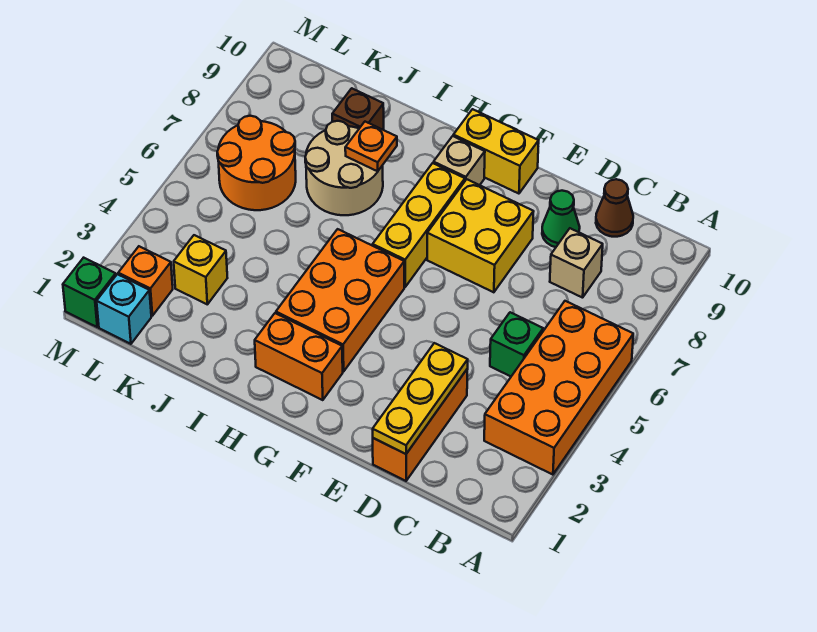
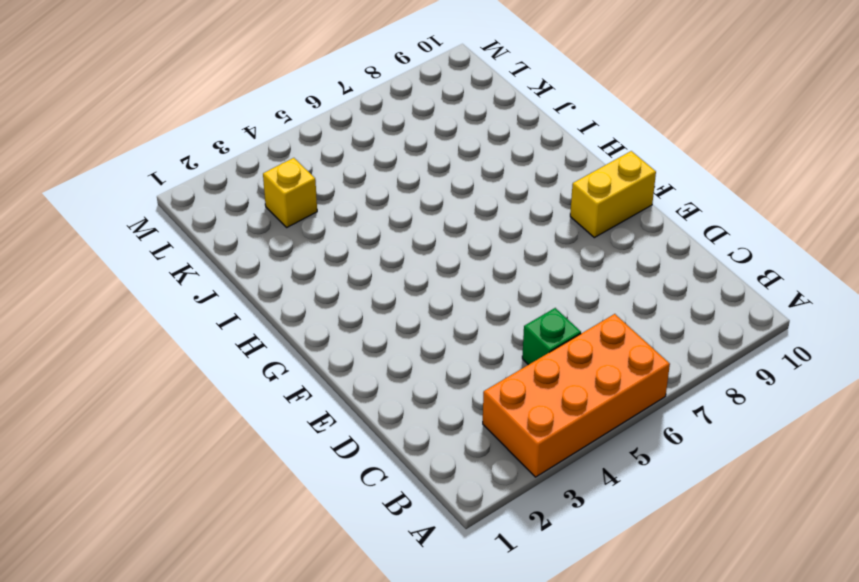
yellow 1x2 brick [570,151,656,238] -> yellow 1x2 brick turned to [453,109,539,194]
none -> tan 1x1 brick [550,228,603,298]
none -> brown 1x1 cone [596,179,633,237]
none -> orange 1x3 brick [373,369,468,481]

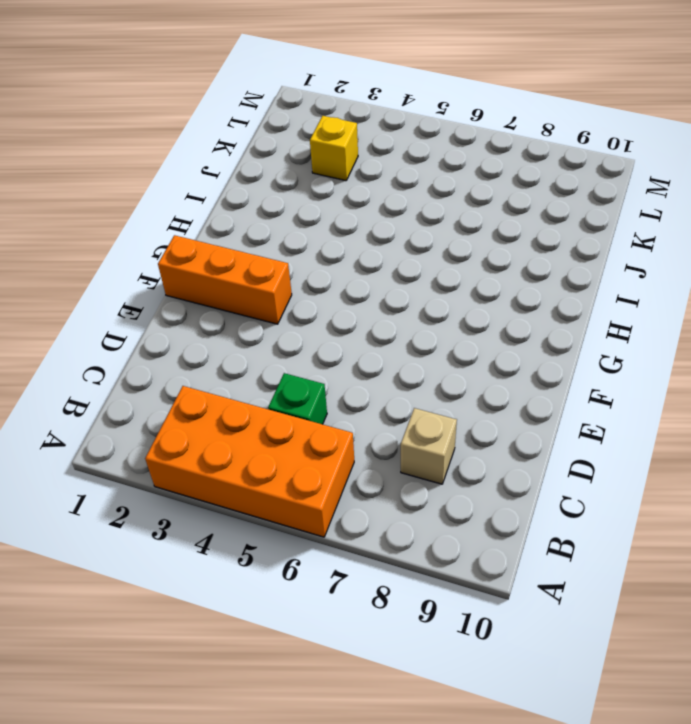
orange 1x3 brick [158,235,292,324] -> orange 1x3 brick moved to [373,369,468,481]
none -> brown 1x1 cone [596,179,633,237]
none -> green 1x1 cone [542,191,580,247]
none -> yellow 2x2 brick [427,179,534,292]

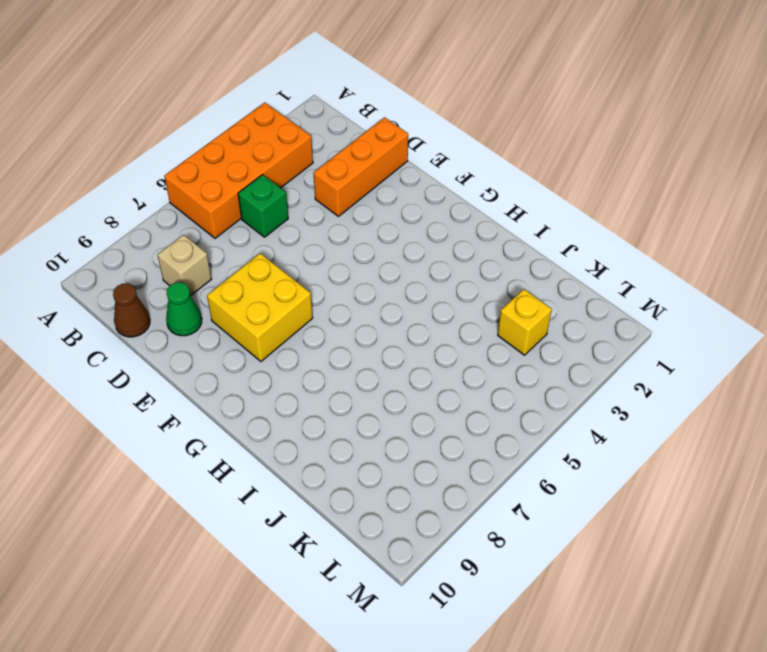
none -> yellow 1x2 brick [453,109,539,194]
none -> orange 1x2 brick [255,313,343,400]
none -> orange 2x3 brick [276,229,404,372]

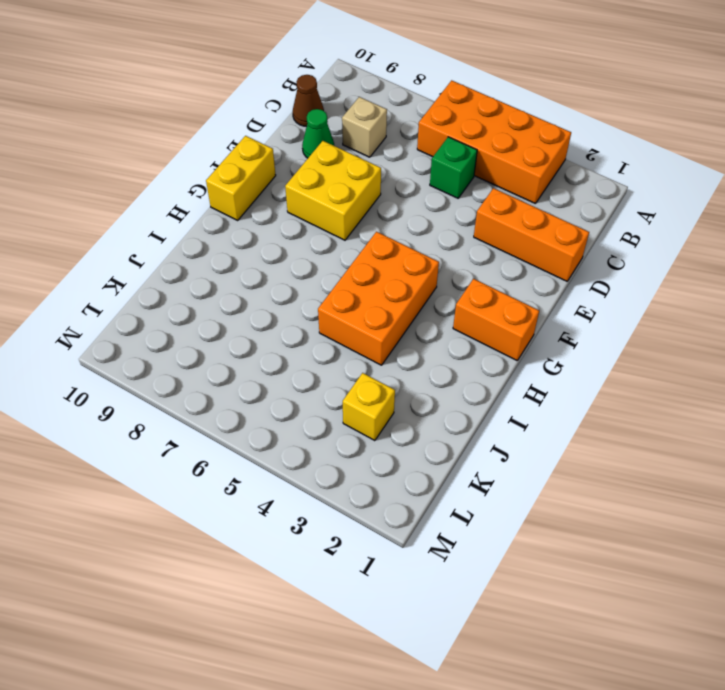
orange 1x2 brick [453,279,539,361] -> orange 1x2 brick turned to [255,313,343,400]
orange 2x3 brick [318,232,439,365] -> orange 2x3 brick turned to [276,229,404,372]
none -> yellow 1x3 brick [373,163,465,287]
none -> tan 1x1 brick [434,136,485,185]
none -> tan 2x2 round brick [305,121,383,215]

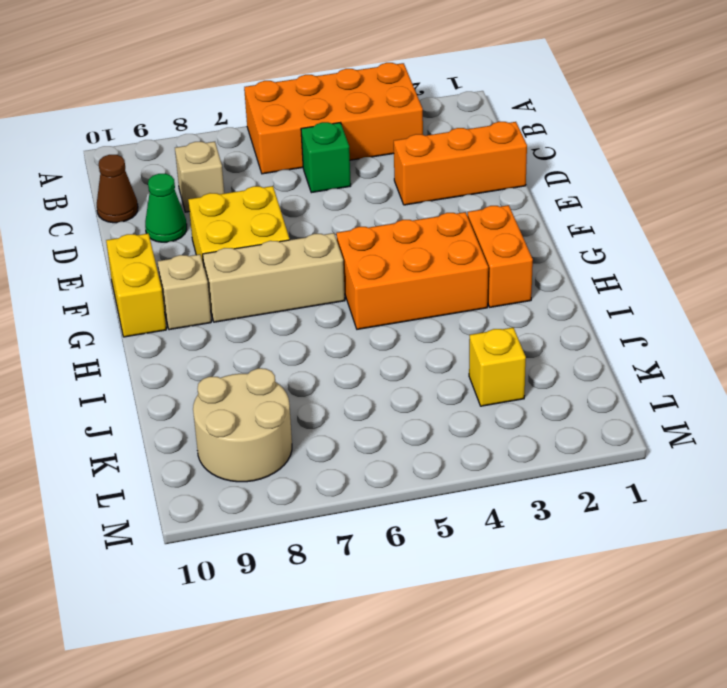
tan 1x3 brick [203,233,345,322] -> yellow 1x3 brick [373,163,465,287]
tan 2x2 round brick [193,368,292,482] -> tan 2x2 round brick moved to [305,121,383,215]
none -> brown 1x1 brick [332,88,384,130]
none -> orange 2x2 round brick [217,116,296,210]
none -> cyan 1x1 brick [97,274,151,344]

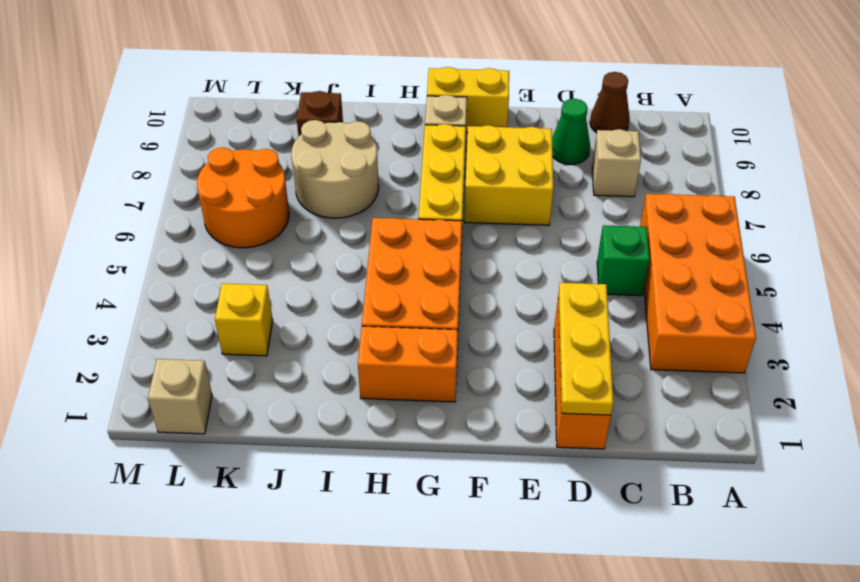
tan 1x1 brick [148,359,212,434] -> cyan 1x1 brick [97,274,151,344]
none -> orange 1x1 brick [118,246,173,316]
none -> green 1x1 brick [63,258,116,327]
none -> orange 1x1 plate [345,122,397,171]

